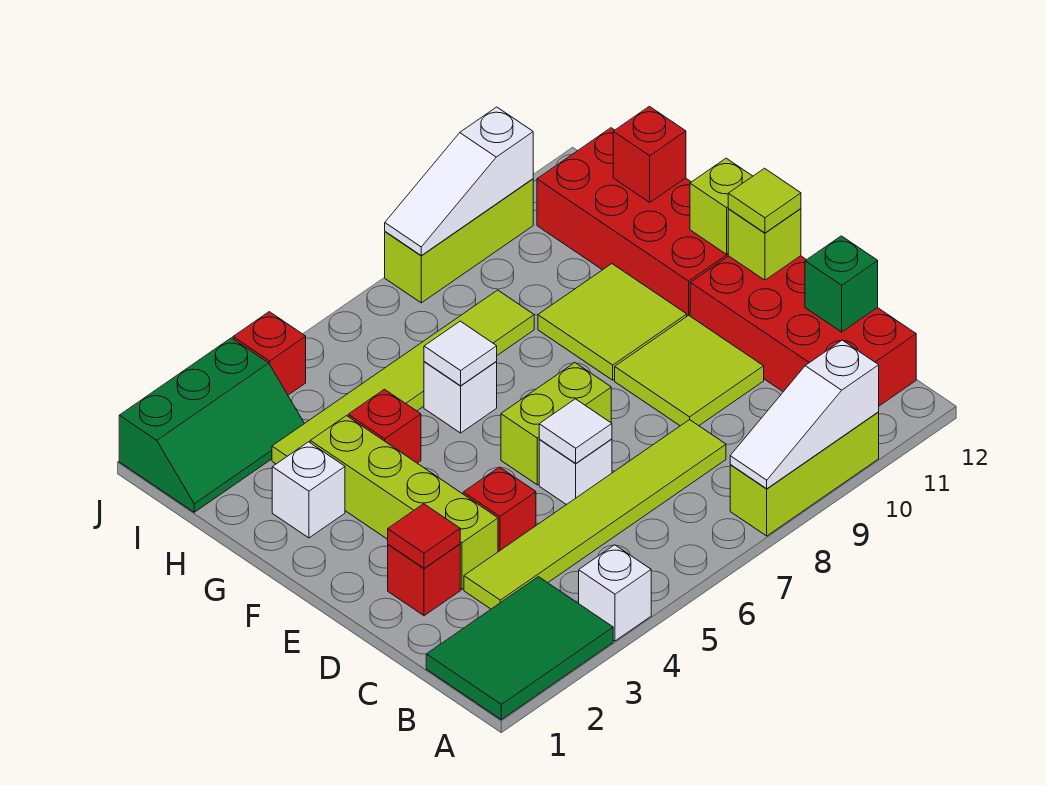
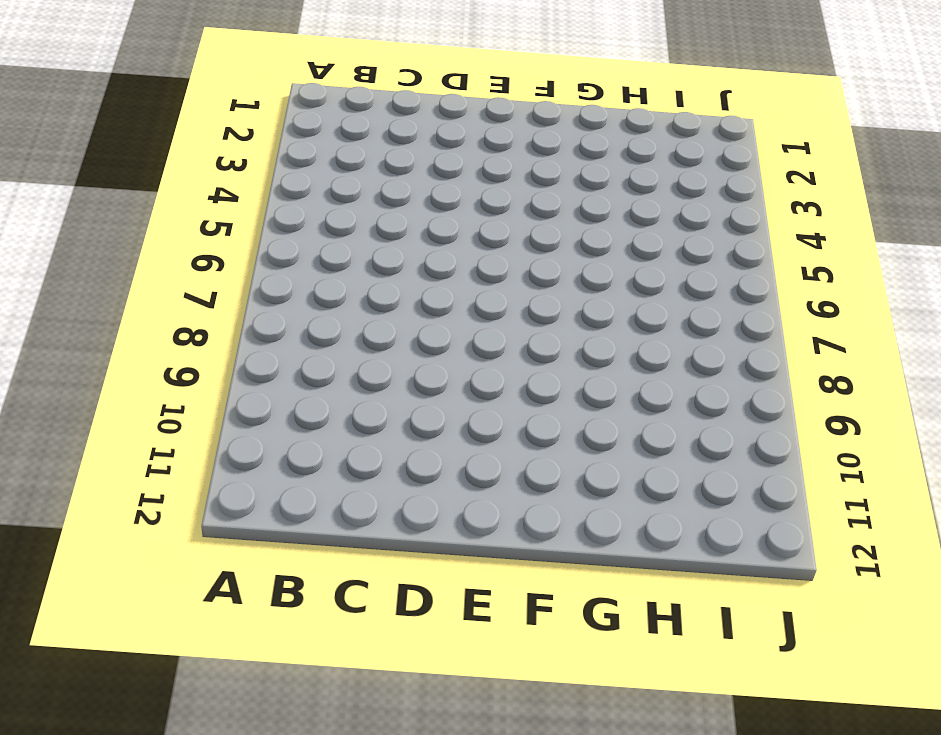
none -> green 2x3 tile [426,577,613,719]
none -> white 1x1 brick [579,545,651,641]
none -> lime 1x3 brick [730,412,879,536]
none -> red 2x4 brick [690,256,916,406]

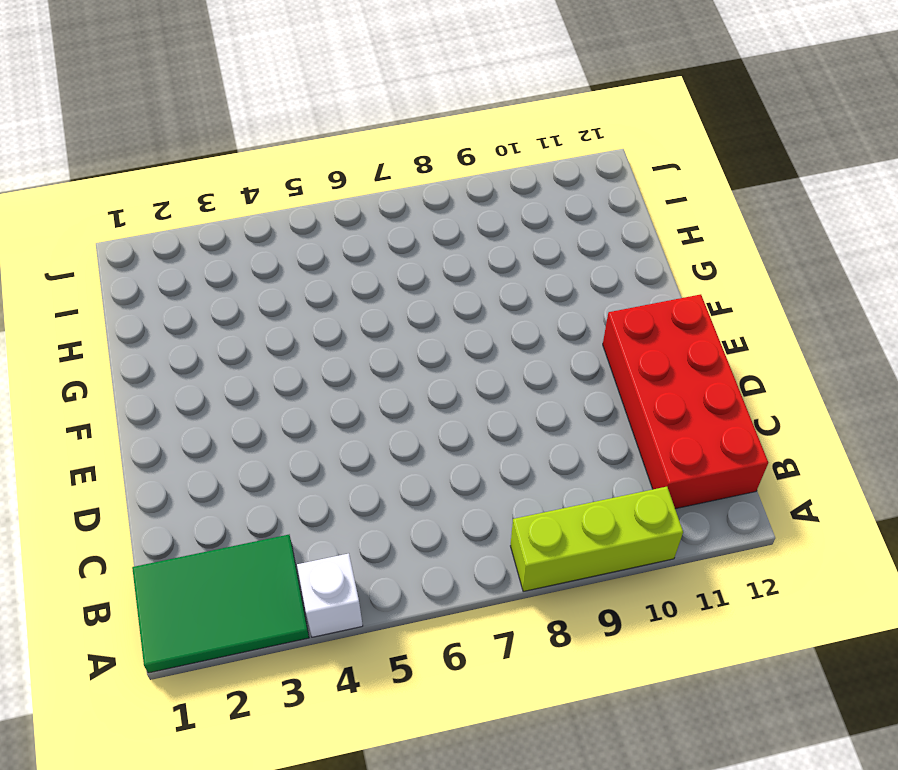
none -> lime 1x6 tile [464,420,726,609]
none -> red 1x1 brick [388,544,460,616]
none -> lime 1x4 brick [310,416,498,589]
none -> red 1x1 brick [463,467,536,552]

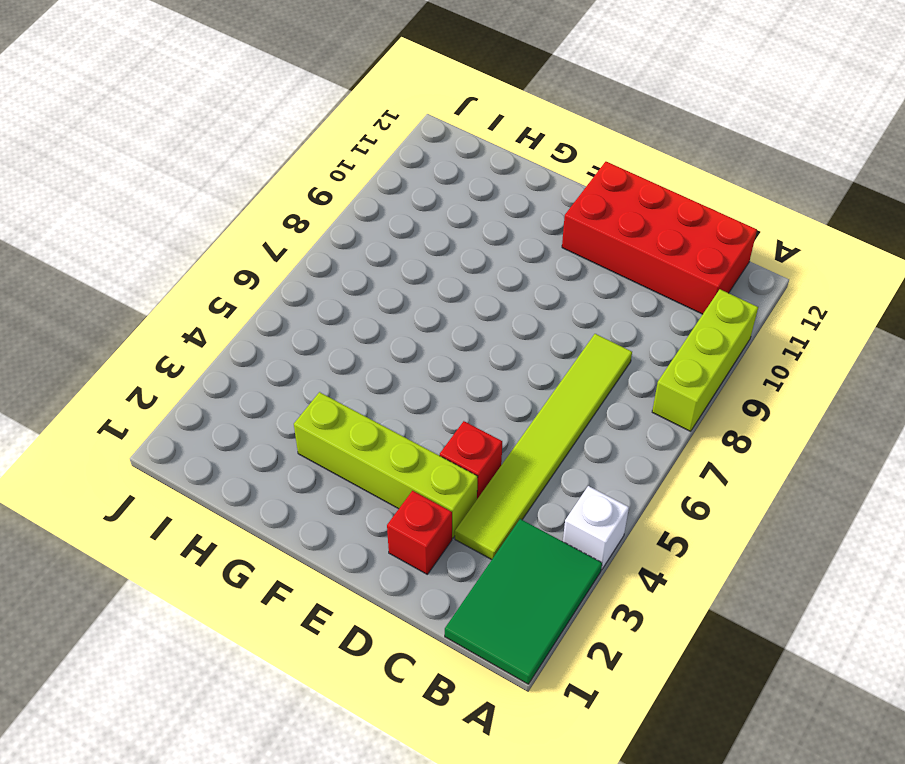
none -> white 1x1 brick [539,439,612,505]
none -> lime 2x2 tile [615,315,764,426]
none -> lime 1x2 brick [501,363,611,485]
none -> lime 2x2 tile [538,264,687,380]

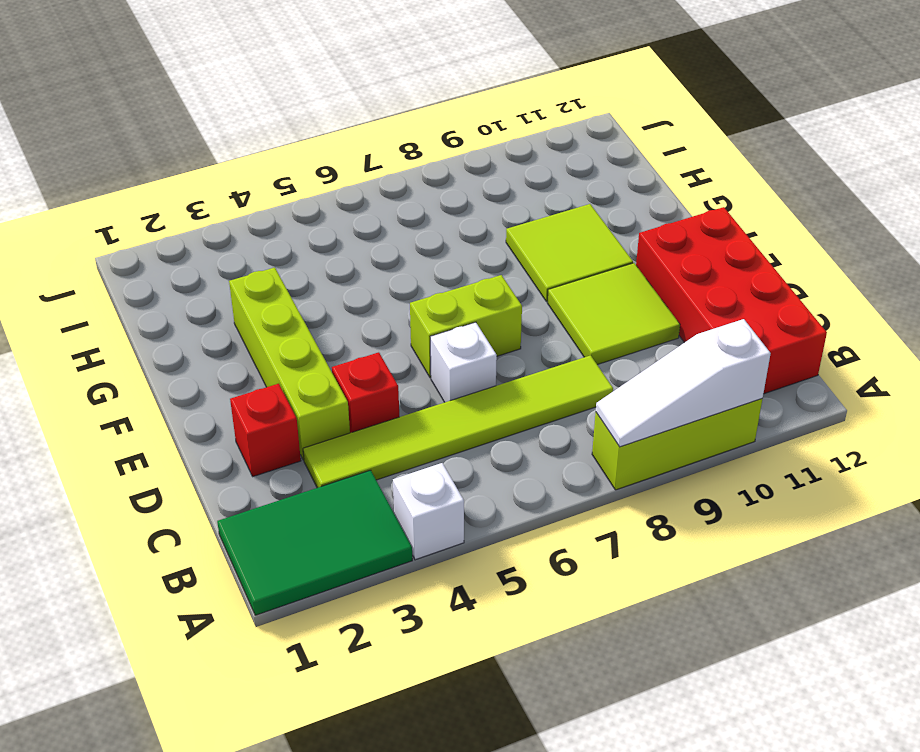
none -> red 2x4 brick [537,128,728,316]
none -> white 1x1 brick [272,442,345,538]
none -> red 1x1 brick [348,389,421,463]
none -> white 1x1 brick [424,361,497,433]

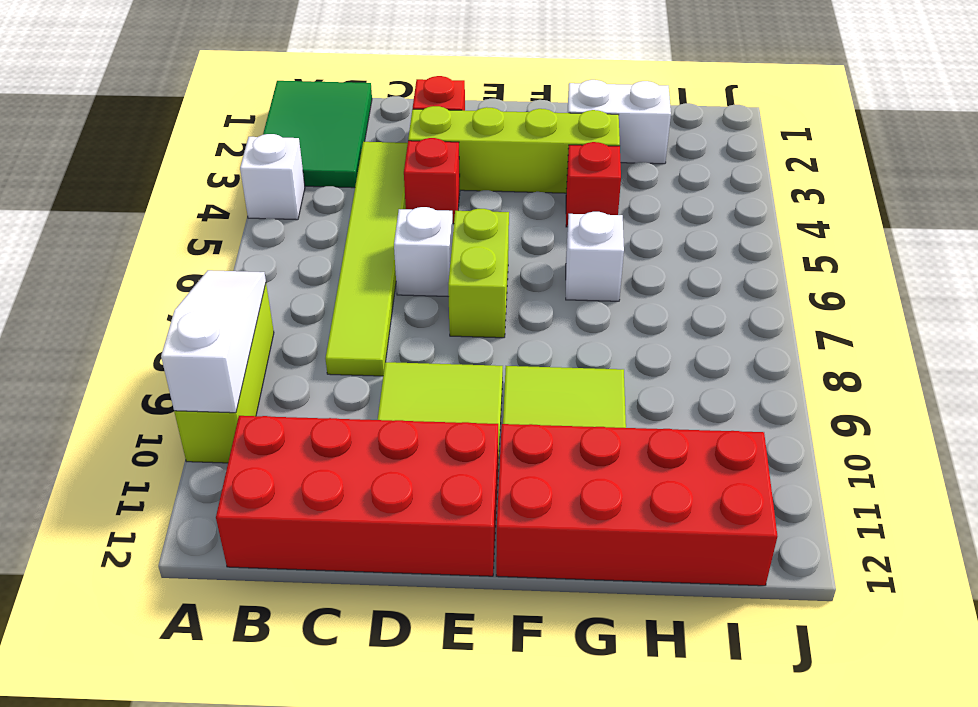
white 1x2 brick [567,80,671,164] -> white 1x1 brick [272,442,345,538]
none -> lime 1x6 tile [272,290,534,464]
none -> green 2x3 slope [119,338,304,512]
none -> red 1x1 brick [233,312,306,395]
none -> lime 1x3 brick [385,179,533,303]

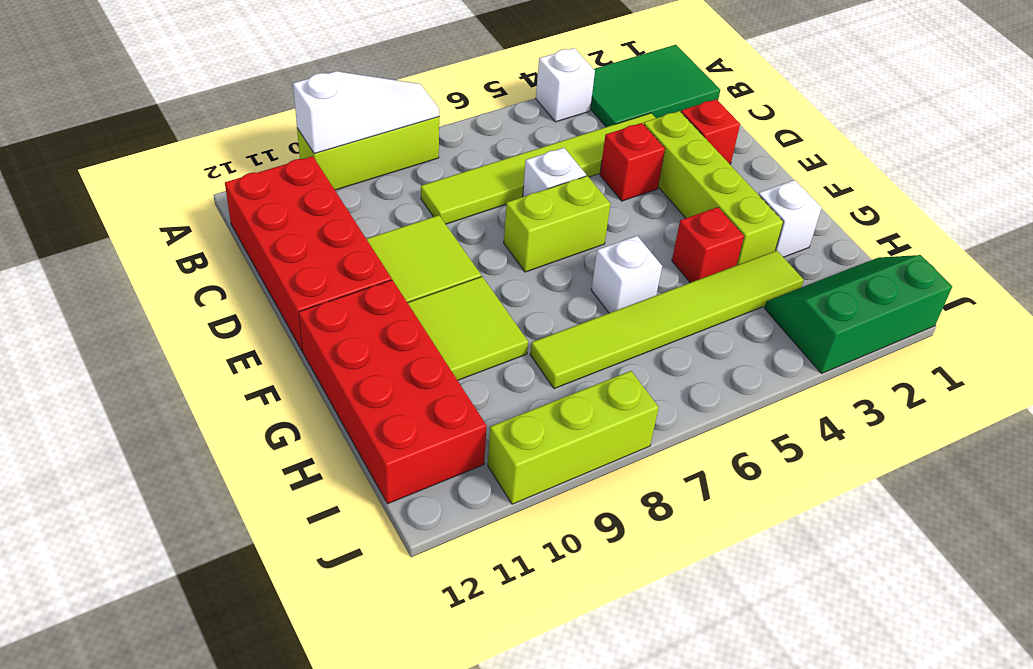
none -> red 1x1 brick [233,312,306,395]
none -> green 1x1 brick [805,236,878,332]
none -> red 1x1 tile [388,504,460,568]
none -> white 1x1 tile [539,399,612,463]

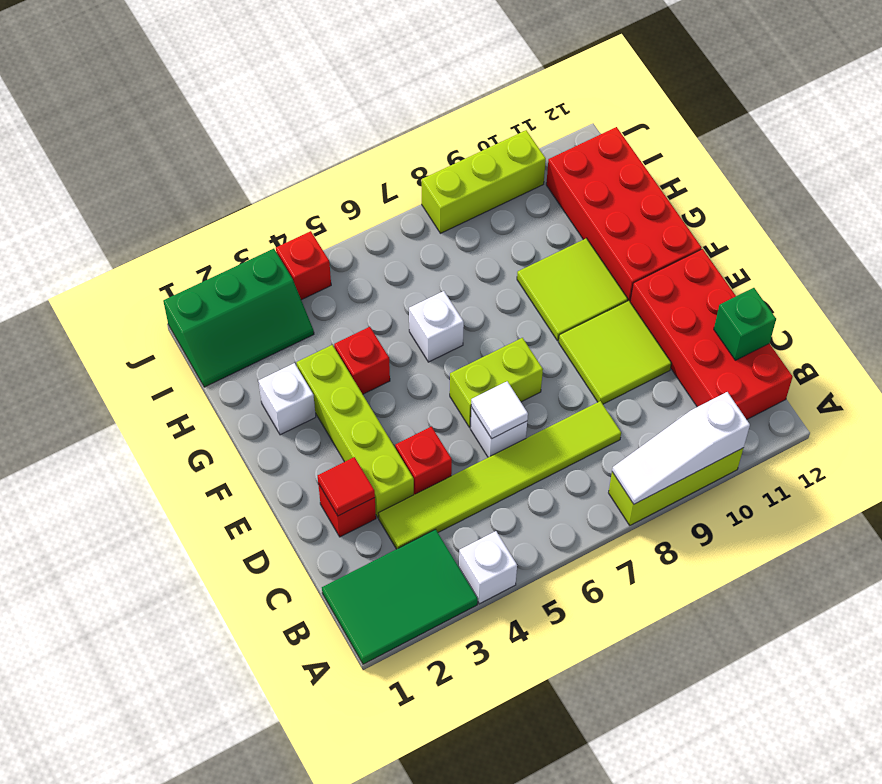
none -> lime 1x6 tile [272,290,534,464]
none -> lime 1x1 brick [728,209,801,280]
none -> lime 1x1 brick [690,158,753,254]
none -> white 1x1 tile [424,321,497,386]

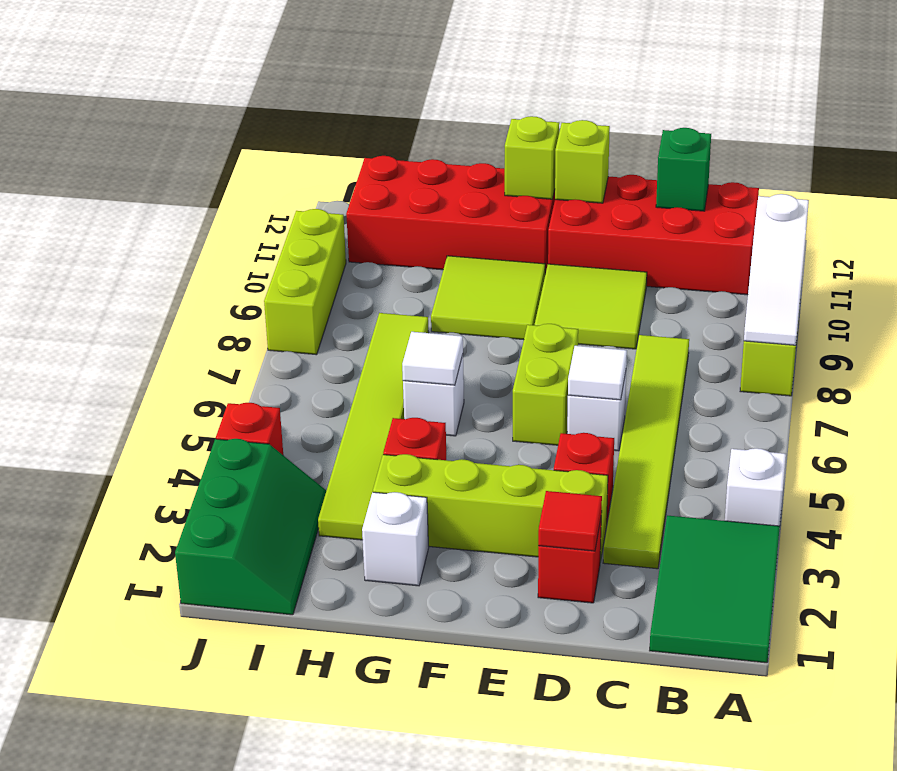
none -> red 1x1 brick [613,106,686,202]
none -> white 1x3 slope [385,107,533,255]
none -> lime 1x1 tile [728,168,801,233]

